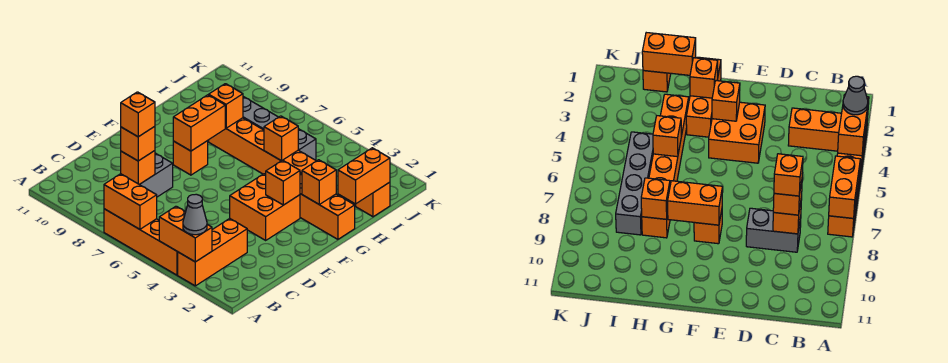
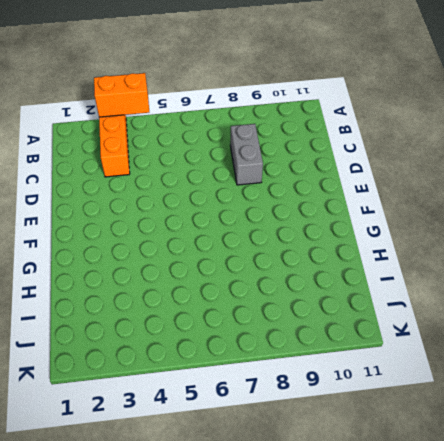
none -> orange 1x4 brick [104,209,178,275]
none -> orange 2x2 brick [230,174,300,240]
none -> orange 1x1 brick [173,141,208,175]

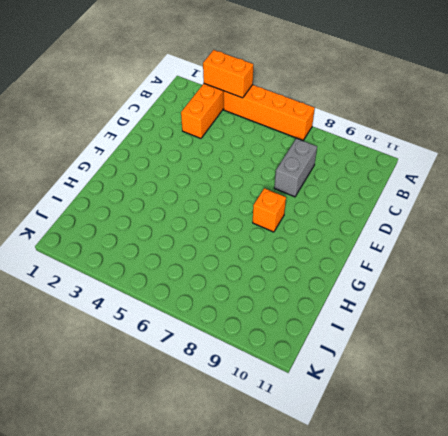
none -> orange 2x2 brick [230,174,300,240]
none -> orange 1x3 brick [300,173,355,239]
none -> orange 1x6 brick [209,118,316,174]

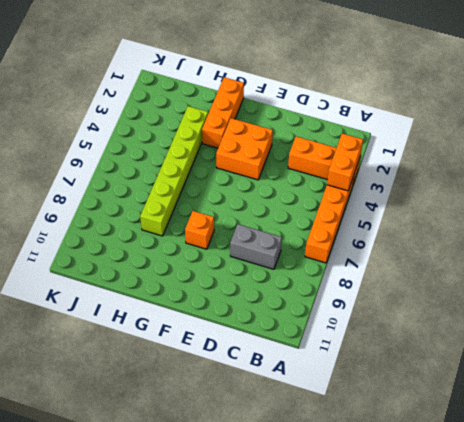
lime 1x6 brick [140,106,208,236] -> orange 1x6 brick [209,118,316,174]
none -> orange 1x1 brick [356,182,390,217]
none -> grey 1x4 brick [243,97,316,160]
none -> orange 1x2 brick [104,174,157,229]

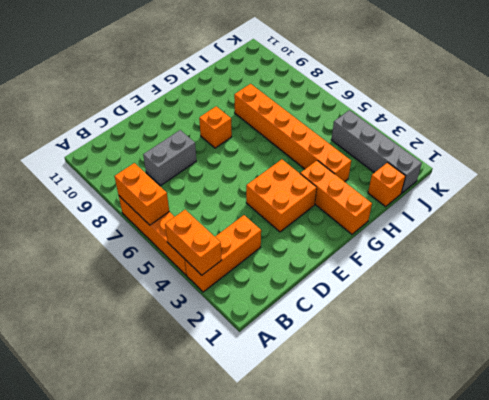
grey 1x4 brick [331,110,422,193] -> grey 1x4 brick moved to [243,97,316,160]
none -> orange 1x1 brick [121,151,155,185]
none -> orange 1x1 brick [266,160,300,205]
none -> orange 1x2 brick [173,95,225,151]

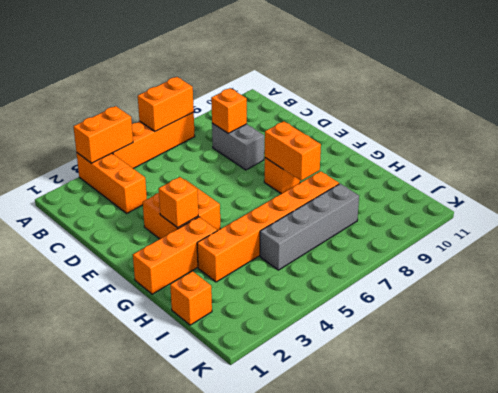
none -> orange 1x1 brick [302,160,336,205]
none -> orange 1x2 brick [338,148,390,204]
none -> orange 1x1 brick [264,116,298,161]

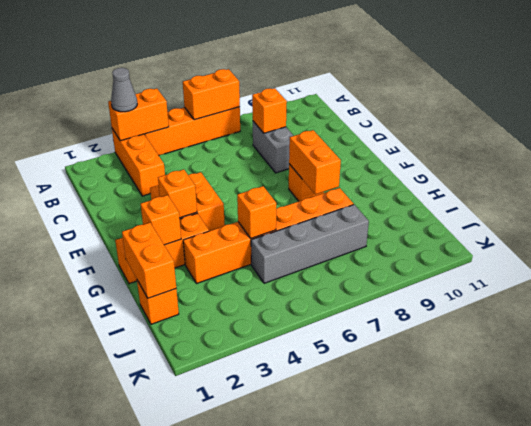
none -> orange 1x1 brick [209,84,243,128]
none -> orange 1x1 brick [121,126,155,161]
none -> orange 1x1 brick [121,92,155,137]

